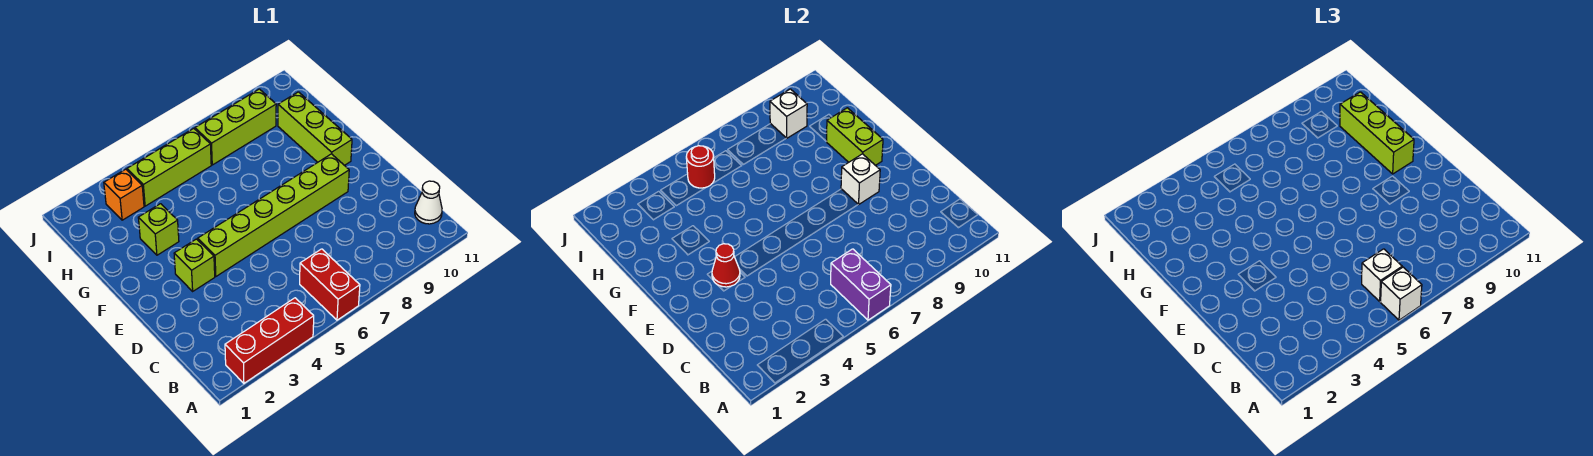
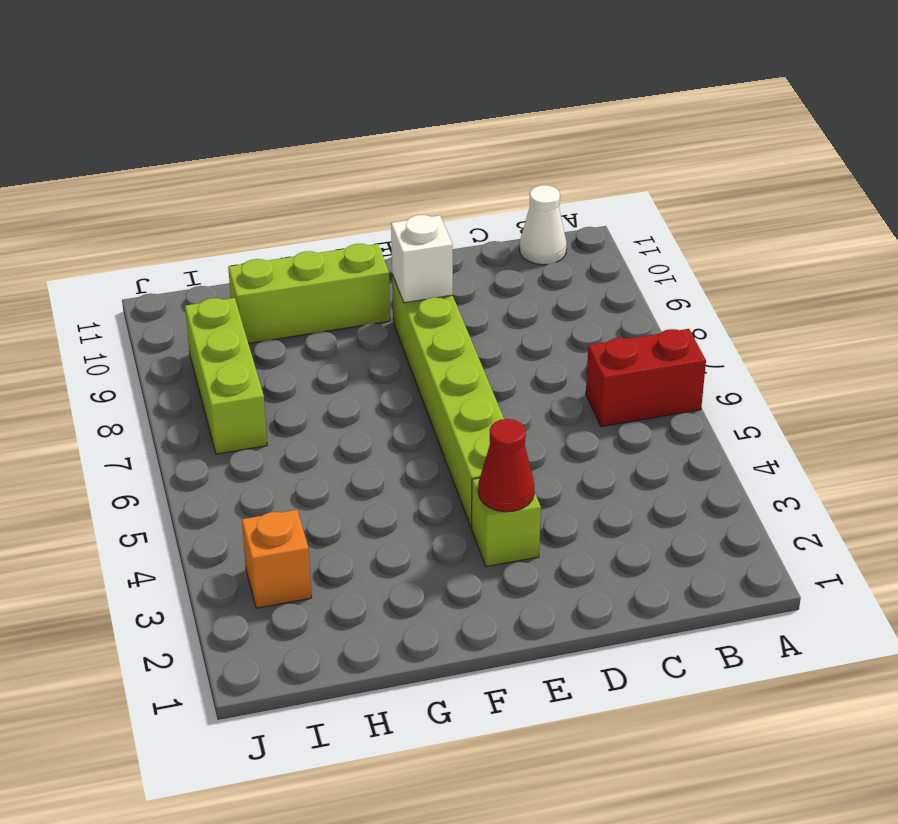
none -> red 1x3 brick [225,298,314,383]
none -> lime 1x1 brick [138,204,179,255]
none -> lime 1x3 brick [127,128,211,206]

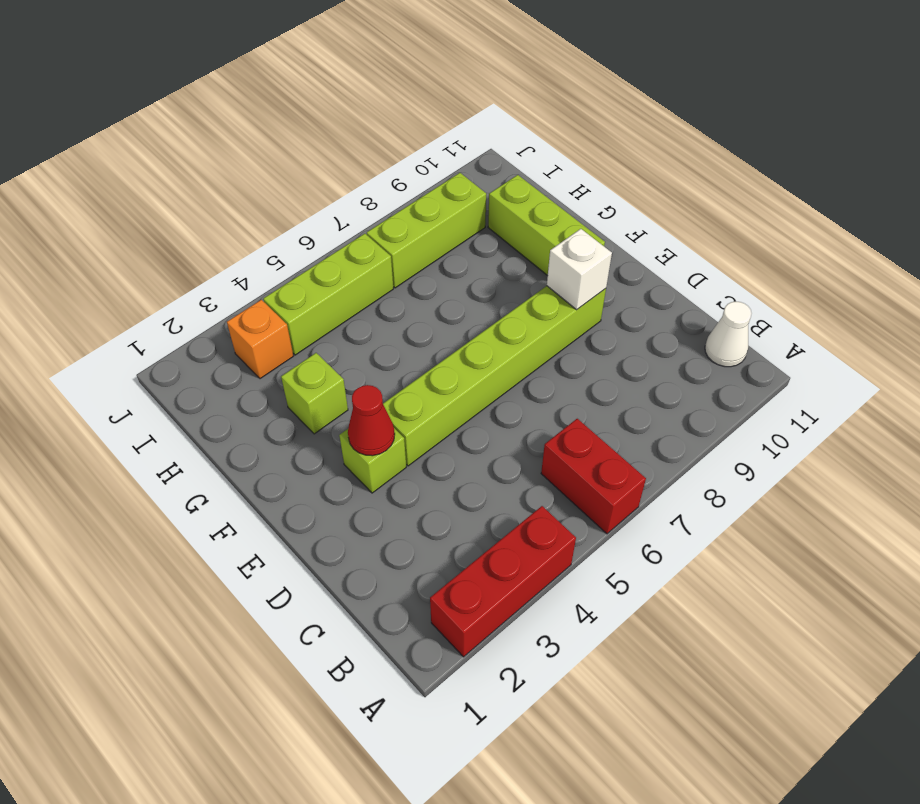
none -> purple 1x2 brick [831,249,891,320]
none -> lime 1x2 brick [827,108,883,165]
none -> red 1x1 round brick [686,146,715,188]

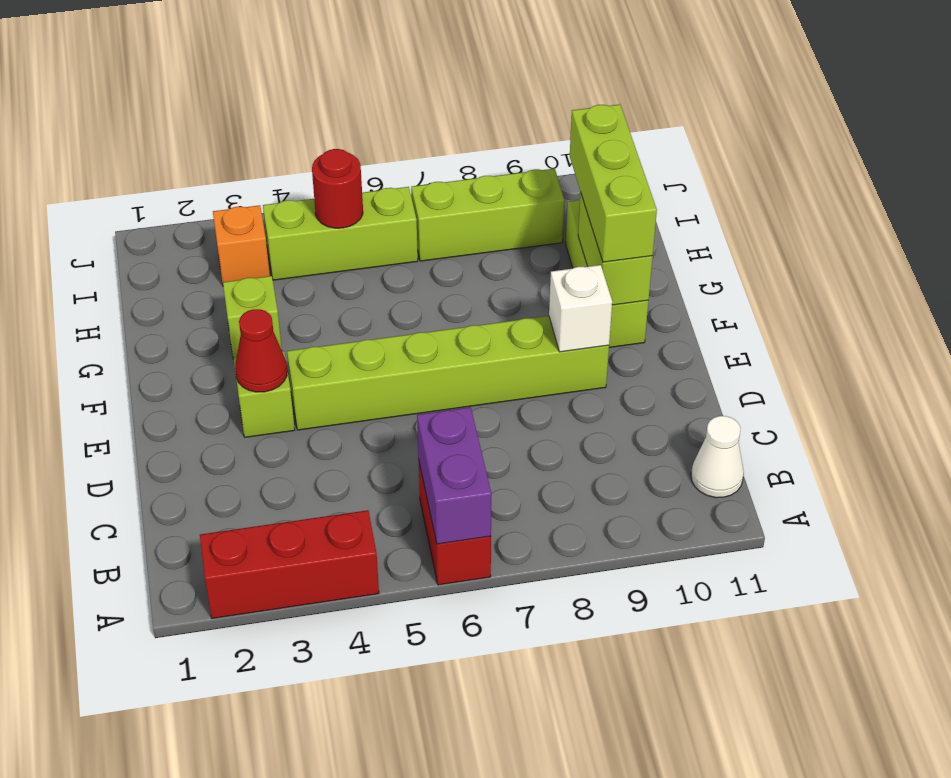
none -> white 1x1 brick [770,89,807,138]
none -> white 1x1 brick [1381,267,1422,320]
none -> white 1x1 brick [1362,249,1402,301]

